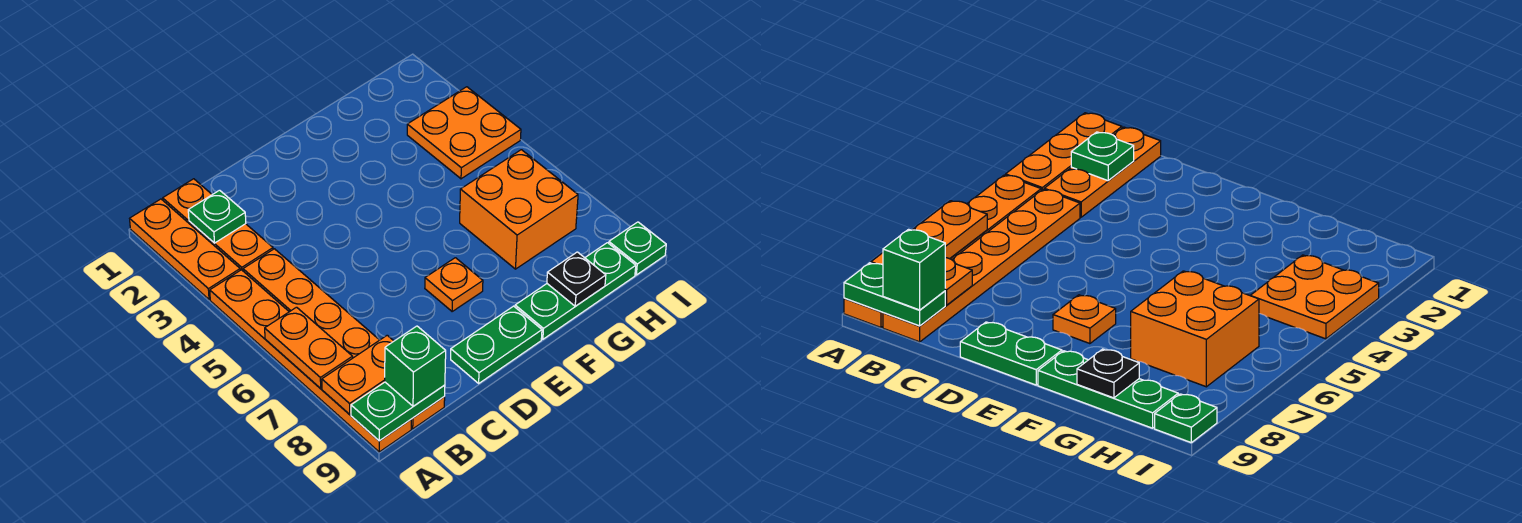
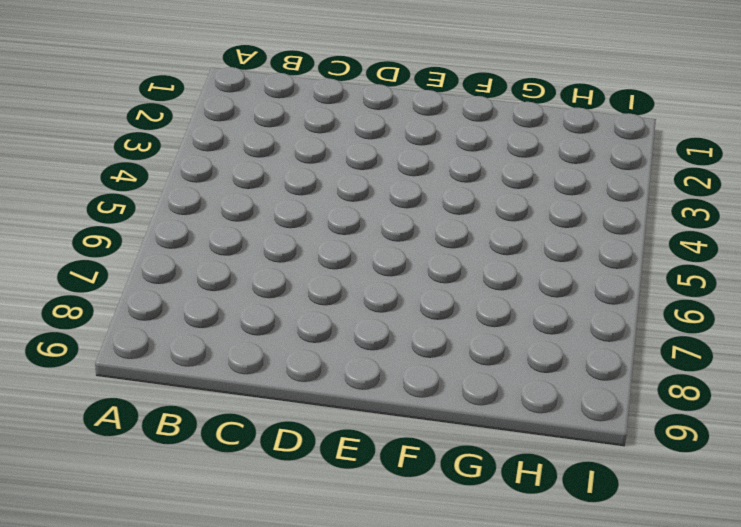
none -> orange 1x3 plate [130,199,240,300]
none -> orange 1x6 plate [210,270,411,452]
none -> orange 1x3 plate [163,179,273,271]

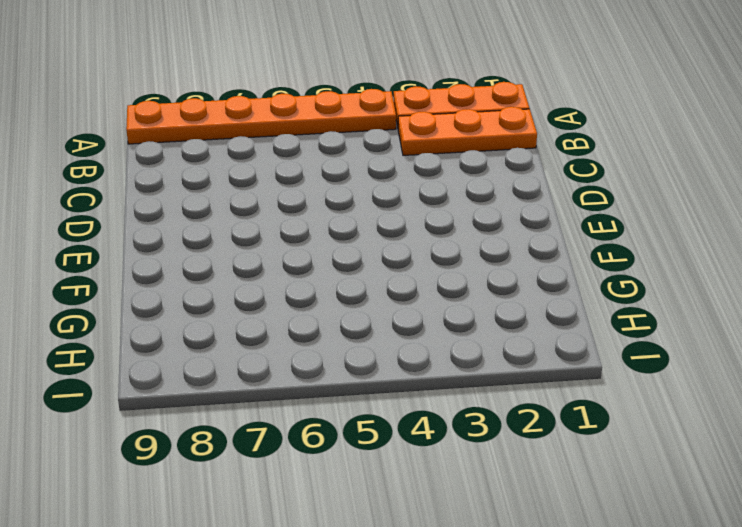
none -> orange 1x6 plate [243,249,445,429]
none -> green 1x2 plate [451,306,542,383]
none -> orange 1x1 plate [425,258,483,311]

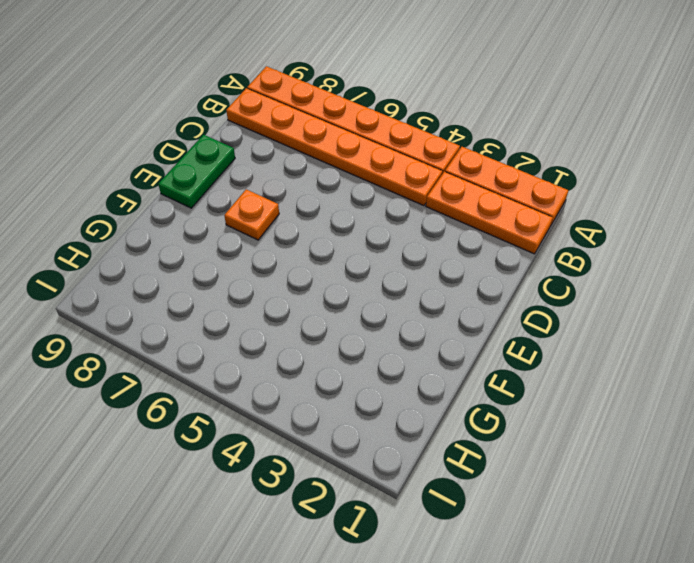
none -> green 1x3 plate [515,243,636,339]
none -> orange 2x2 brick [460,150,578,269]
none -> orange 2x2 plate [407,87,521,179]

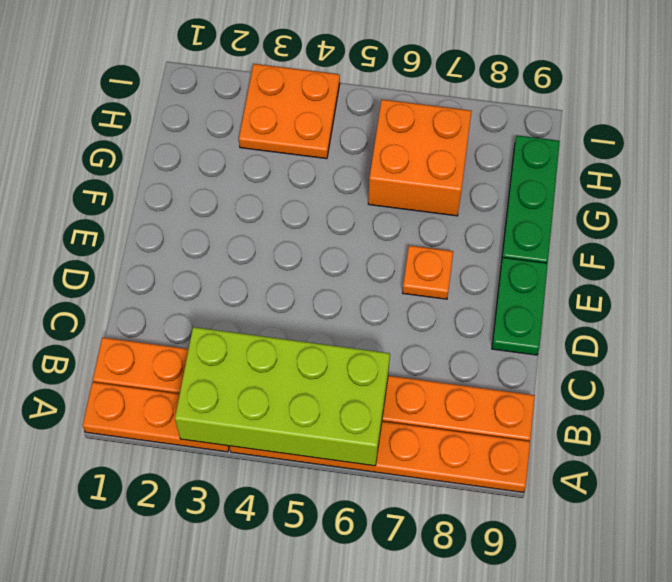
lime 2x4 brick [175,327,390,466] -> orange 1x2 plate [265,307,353,389]
none -> green 1x1 plate [609,222,666,275]
none -> orange 1x2 plate [322,335,394,414]
none -> green 1x2 plate [351,382,445,441]

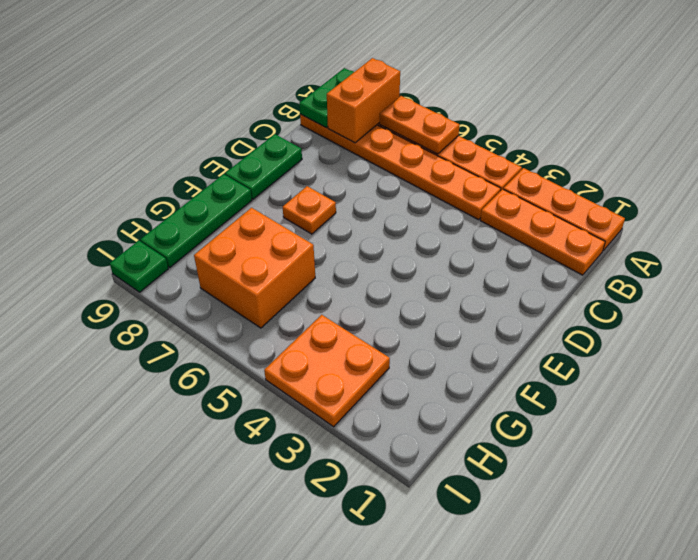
orange 1x2 brick [327,58,400,143] -> orange 1x2 plate [322,335,394,414]
none -> green 1x1 plate [188,190,246,243]
none -> black 1x1 plate [547,252,606,306]
none -> green 1x1 brick [385,326,446,406]

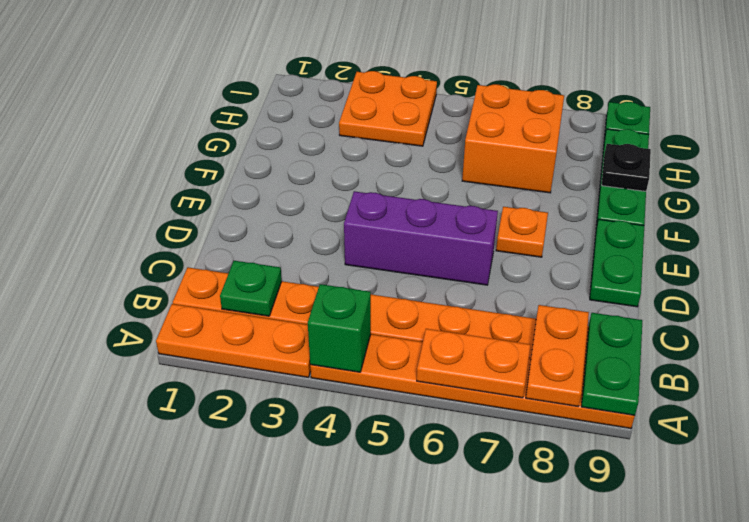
green 1x1 brick [308,284,371,372] -> green 1x1 brick moved to [385,326,446,406]
purple 1x3 brick [344,191,498,285] -> none

